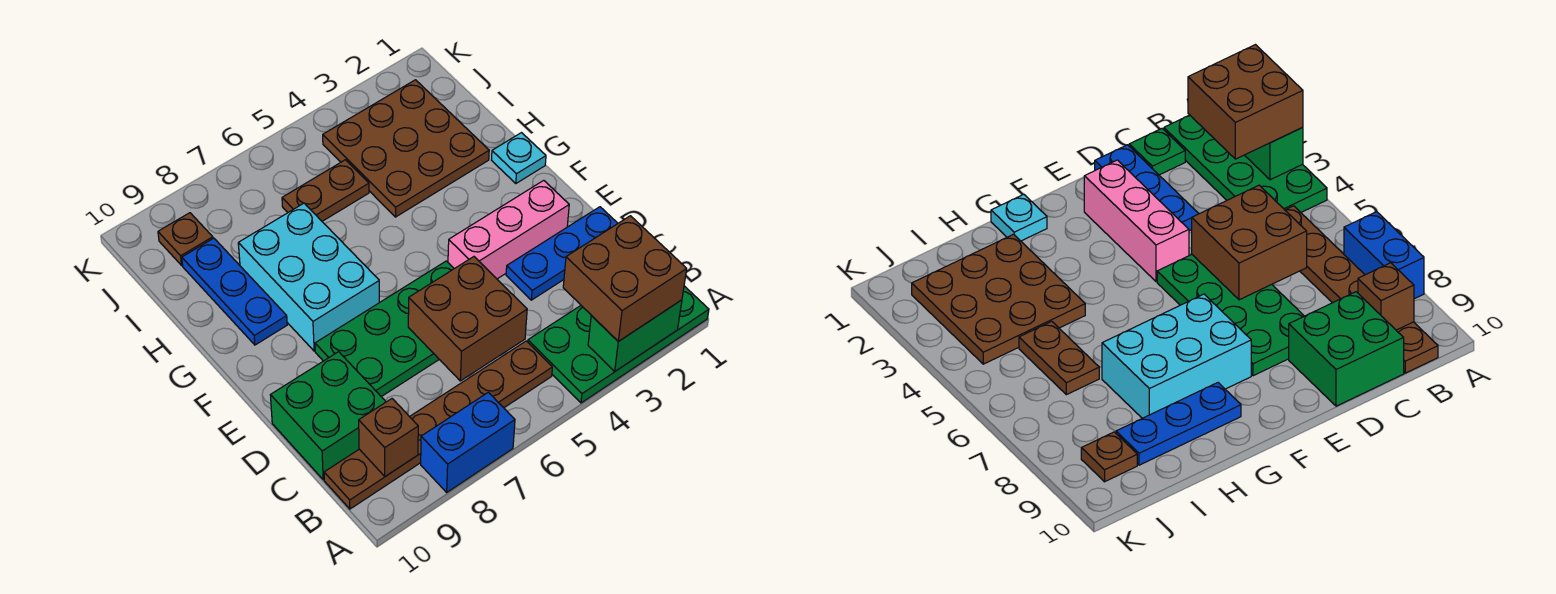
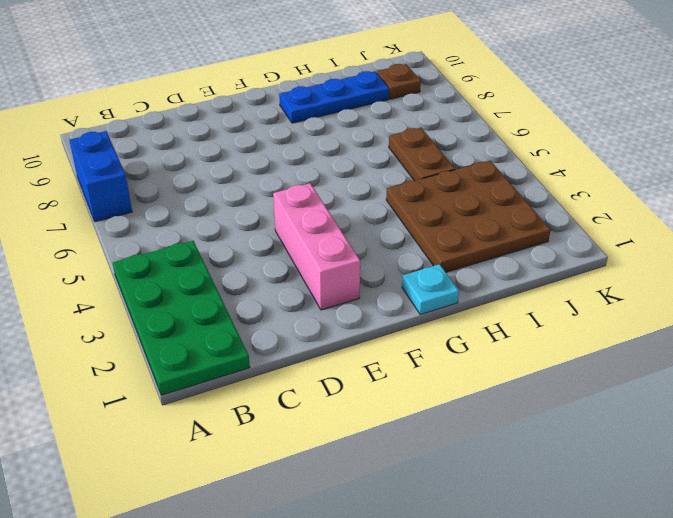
none -> brown 1x6 plate [324,341,552,509]
none -> green 1x1 plate [1129,129,1185,175]
none -> green 2x2 brick [270,352,386,479]

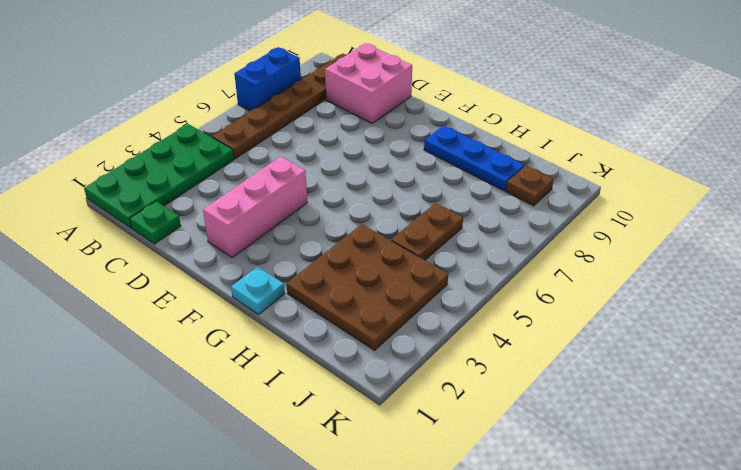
pink 2x2 brick [325,43,412,123] -> green 2x2 brick [270,352,386,479]
none -> blue 1x3 plate [506,207,618,300]
none -> green 2x4 plate [315,261,454,397]
none -> cyan 2x3 brick [238,203,380,351]

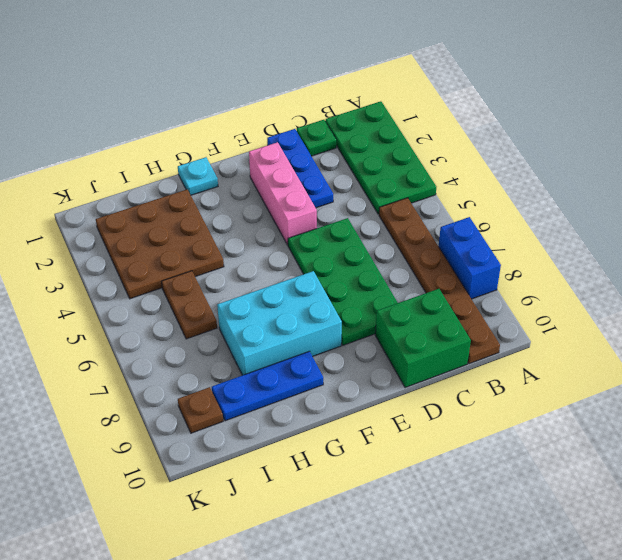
none -> green 1x2 brick [588,300,682,371]
none -> brown 1x1 brick [359,399,418,476]
none -> brown 2x2 brick [408,257,527,381]

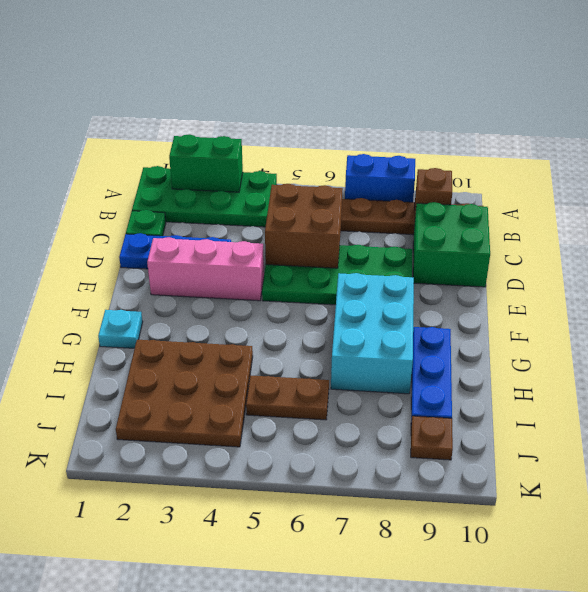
none -> brown 2x2 brick [563,216,687,341]

